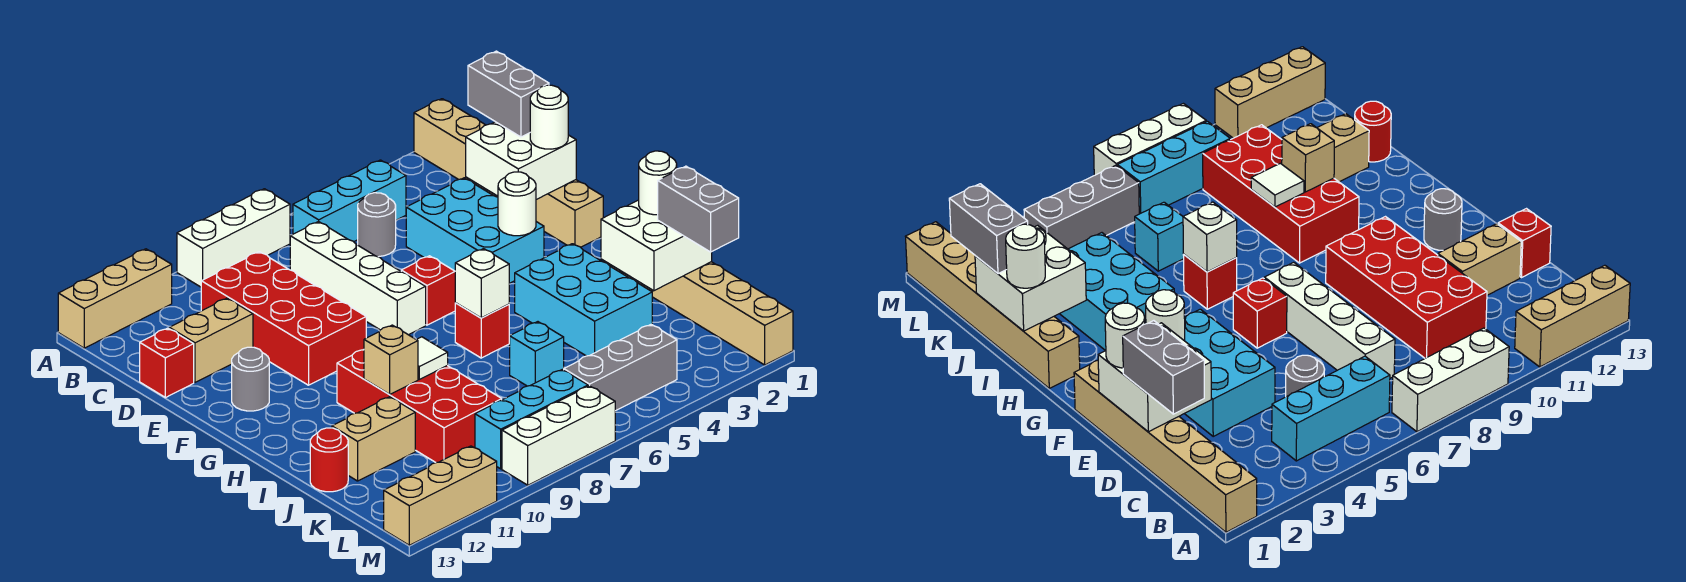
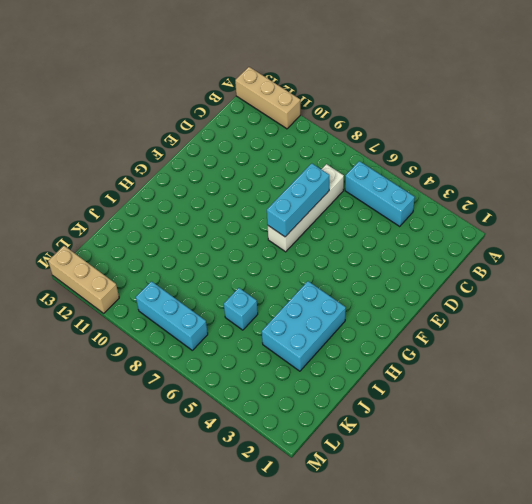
cyan 1x3 brick [267,163,329,237] -> none
none -> tan 1x6 brick [414,99,603,247]
none -> white 1x3 brick [177,189,290,287]
none -> grey 1x1 round brick [358,193,396,257]
none -> red 2x4 brick [201,252,366,385]

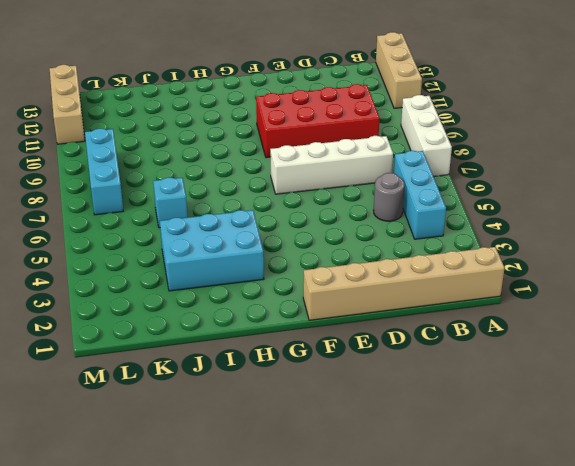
none -> cyan 2x3 brick [406,178,544,284]
none -> tan 1x2 brick [169,298,253,382]
none -> red 1x1 brick [140,328,194,398]
none -> red 1x1 brick [401,256,455,325]

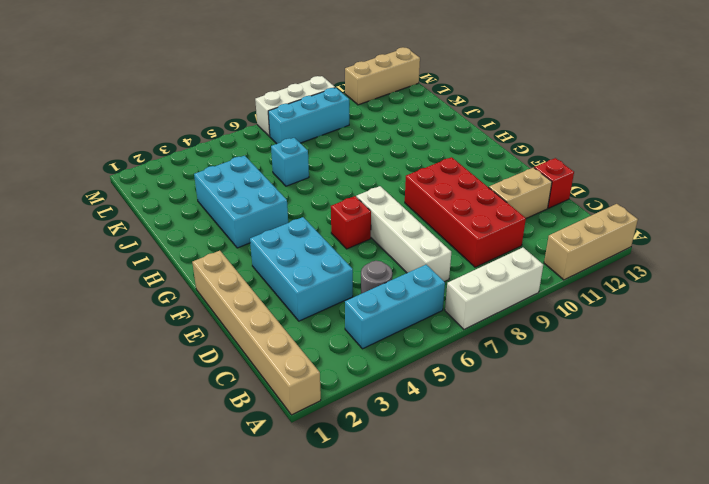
none -> grey 1x1 round brick [232,347,269,411]
none -> tan 1x6 brick [604,261,793,365]
none -> red 1x1 brick [455,303,509,358]
none -> red 2x4 brick [337,350,502,463]

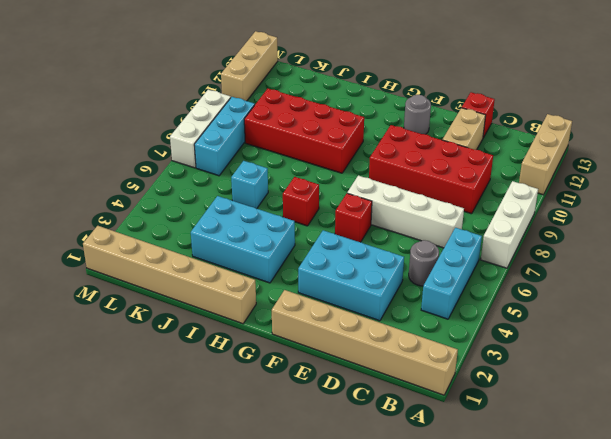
none -> tan 1x2 brick [332,397,415,481]
none -> red 1x1 round brick [310,428,348,492]
none -> grey 1x3 brick [564,324,677,411]
none -> white 2x2 brick [466,122,576,200]

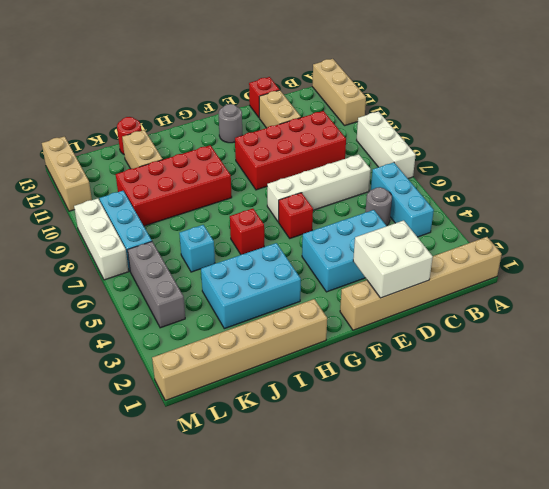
none -> white 1x1 round brick [498,172,536,236]
none -> white 1x1 brick [455,249,509,318]
none -> white 2x2 brick [601,200,712,291]
none -> white 1x1 tile [416,337,448,379]

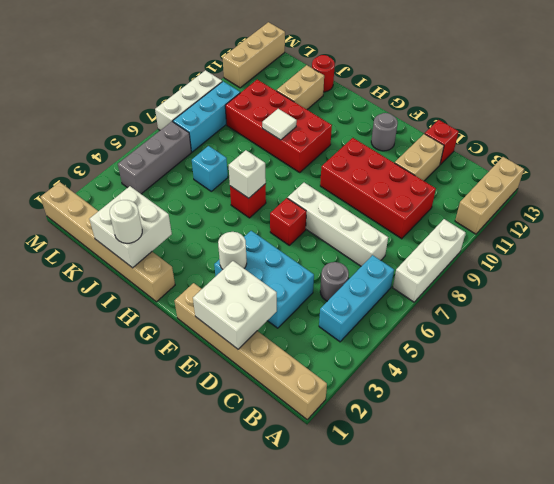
none -> cyan 2x3 brick [515,244,652,356]
none -> tan 1x1 brick [364,325,418,394]
none -> grey 1x2 brick [468,51,549,137]
none -> white 1x1 round brick [530,85,568,149]

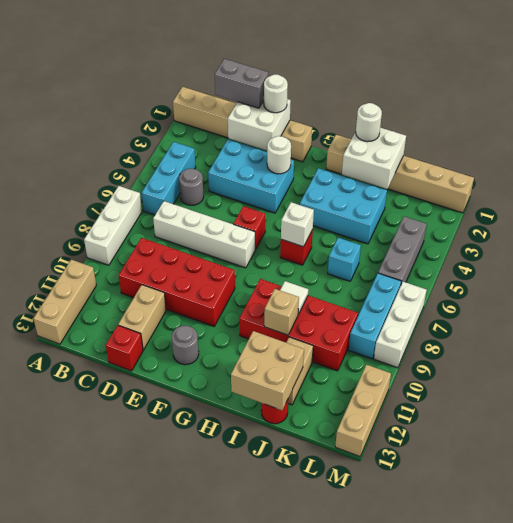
tan 2x2 brick [231,331,304,410] -> none
none -> grey 1x2 brick [658,166,739,252]

